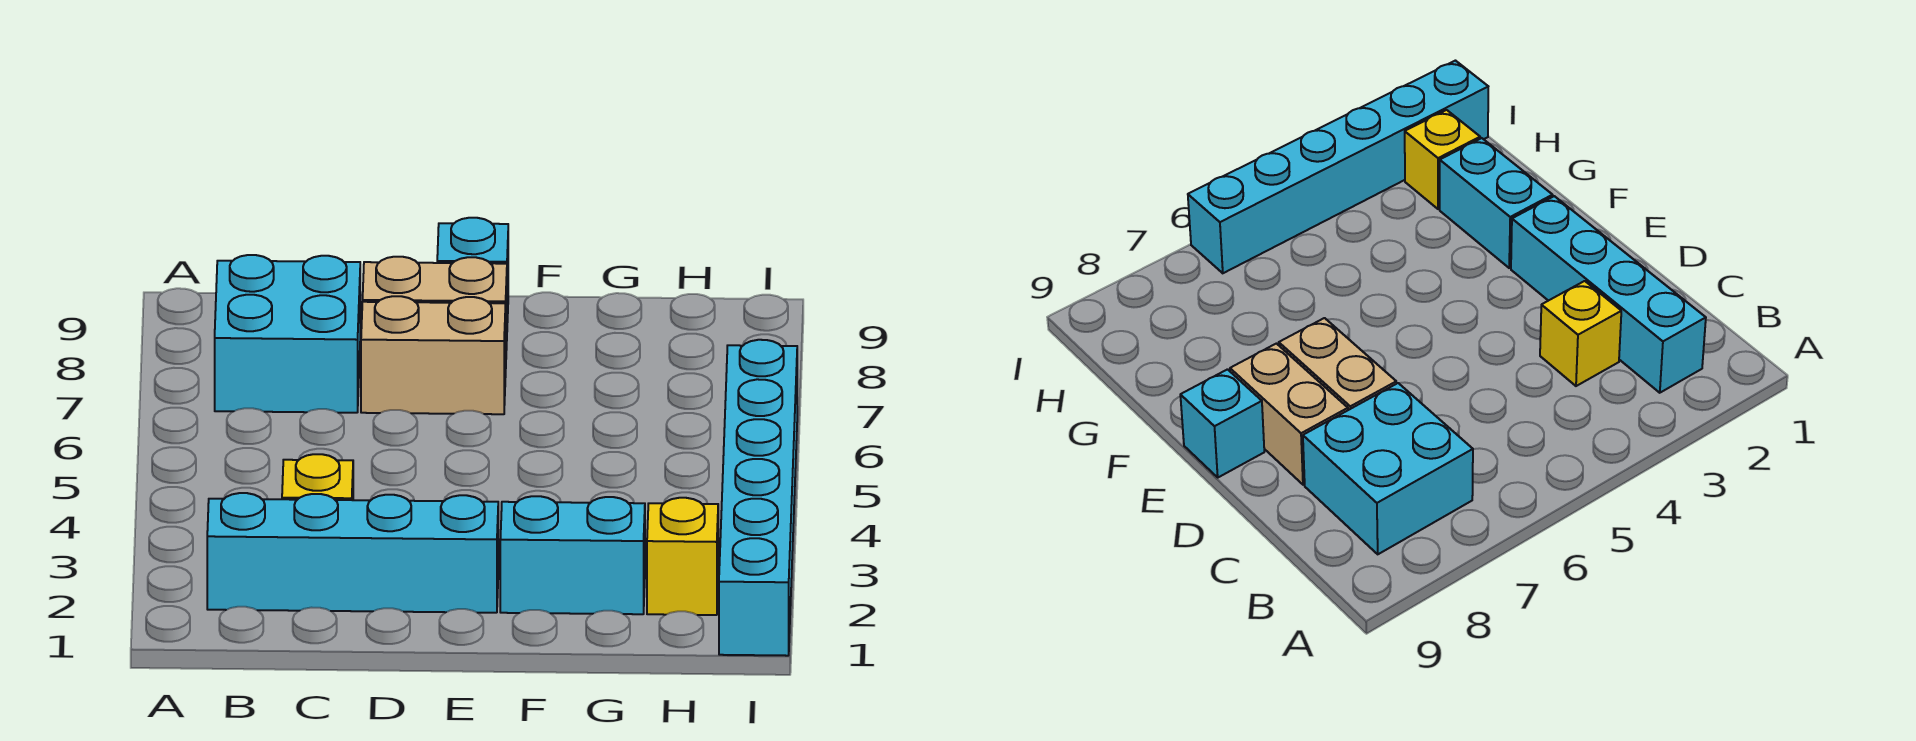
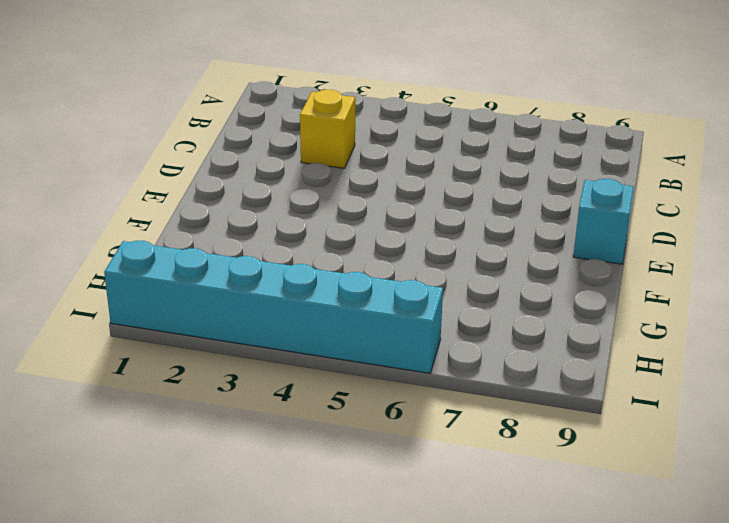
none -> cyan 1x4 brick [207,493,498,613]
none -> cyan 2x2 brick [215,255,360,413]

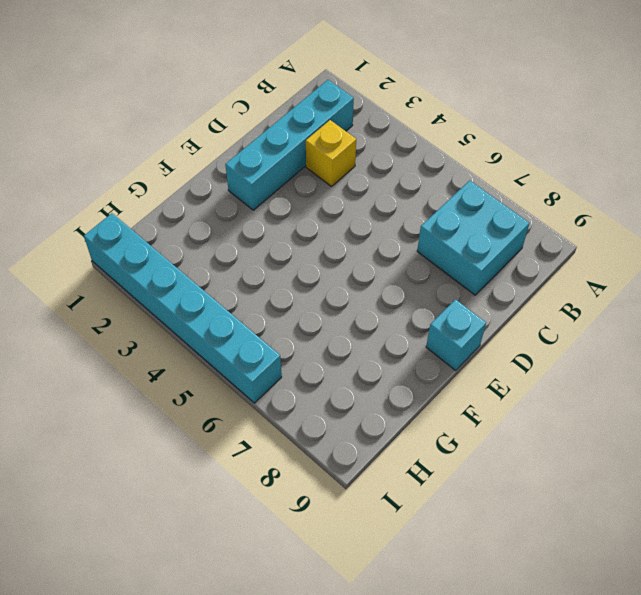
none -> tan 1x2 brick [361,296,506,414]
none -> tan 1x2 brick [363,257,507,350]

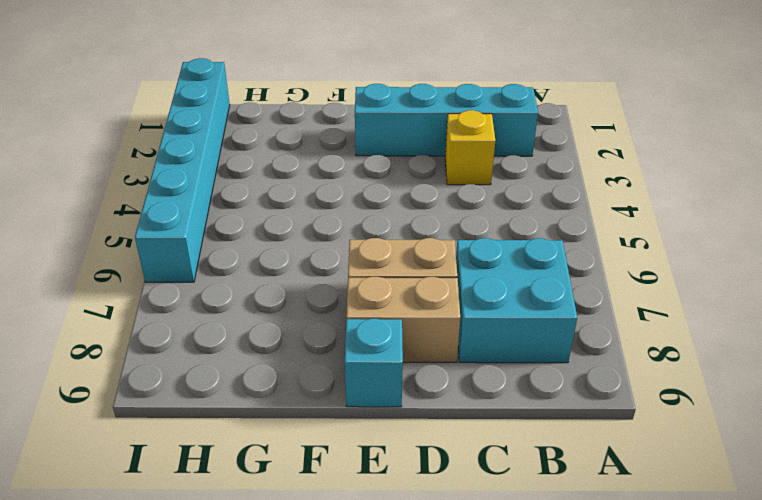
none -> cyan 1x2 brick [500,496,645,614]
none -> yellow 1x1 brick [647,498,718,615]

